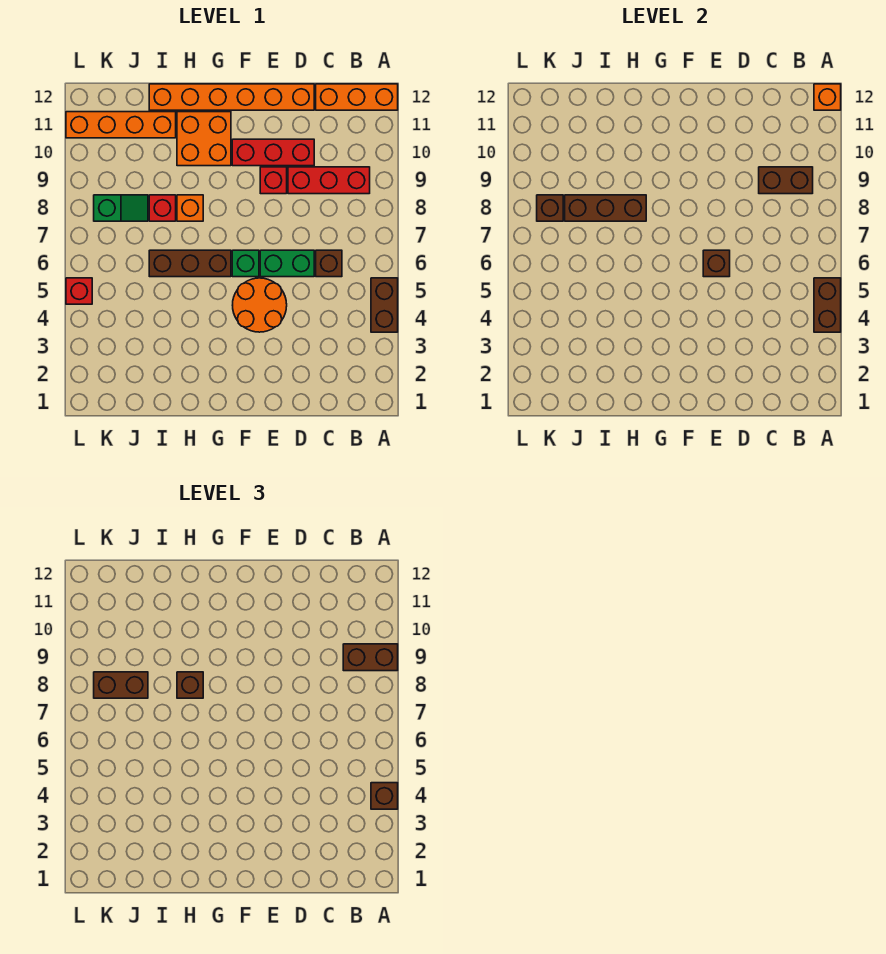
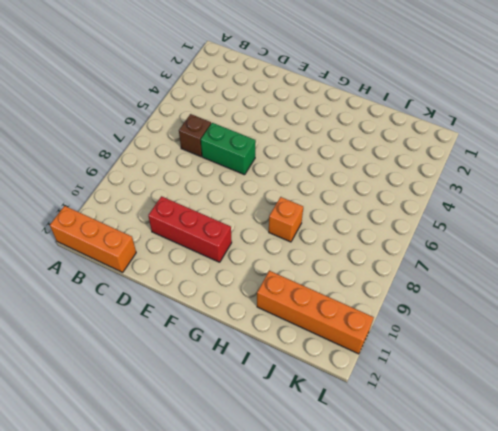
none -> brown 1x2 brick [371,278,398,332]
none -> red 1x3 brick [288,167,370,194]
none -> orange 1x6 brick [149,84,314,110]

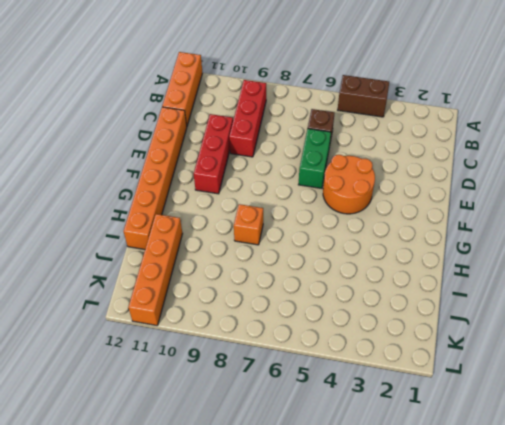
none -> red 1x1 brick [260,167,287,194]
none -> green 1x1 brick [232,250,259,277]
none -> brown 1x3 brick [149,250,231,277]

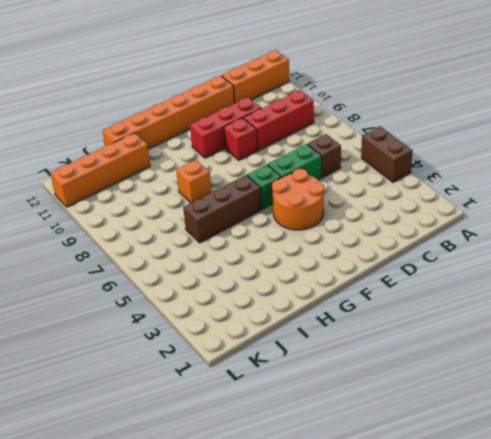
none -> orange 2x2 brick [177,112,231,166]
none -> red 1x1 brick [149,195,176,221]
none -> green 1x2 slope [94,195,148,221]

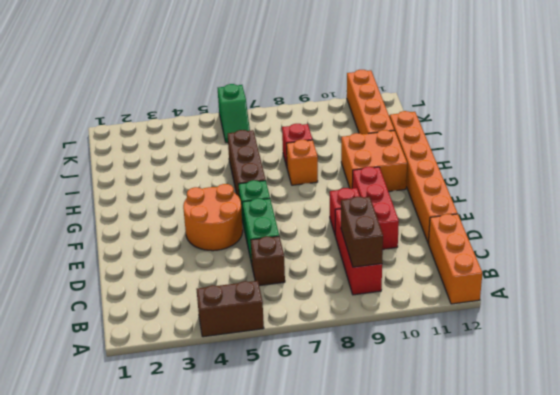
green 1x2 slope [218,84,250,143] -> green 1x2 slope moved to [94,195,148,221]
none -> red 1x1 brick [66,278,92,304]
none -> brown 1x2 brick [814,278,841,332]
none -> orange 1x1 brick [814,84,841,110]

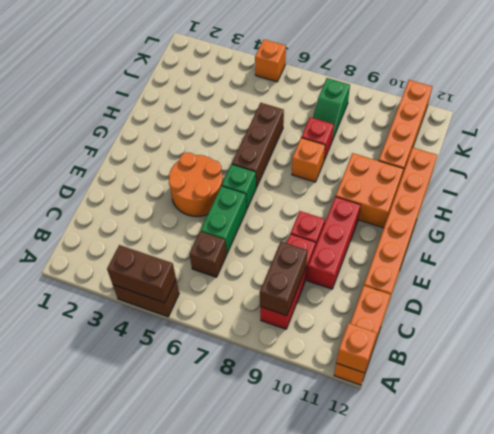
orange 1x1 brick [255,39,286,82] -> red 1x1 brick [66,278,92,304]
none -> brown 1x1 brick [703,250,730,277]
none -> brown 1x3 brick [565,195,646,221]
none -> brown 1x1 brick [537,195,563,221]

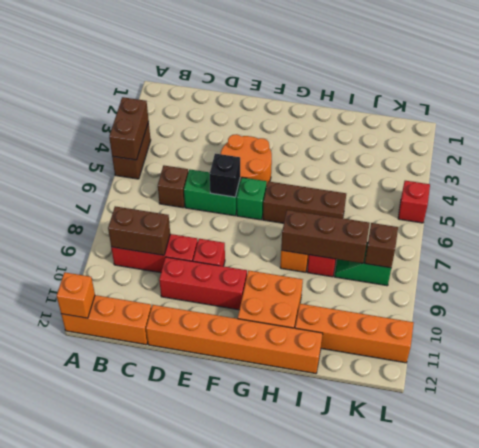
black 1x1 brick [210,154,240,197] -> brown 1x1 brick [703,250,730,277]
none -> brown 1x1 brick [371,783,398,809]
none -> brown 1x2 brick [343,644,398,671]
none -> brown 1x1 brick [177,672,203,698]

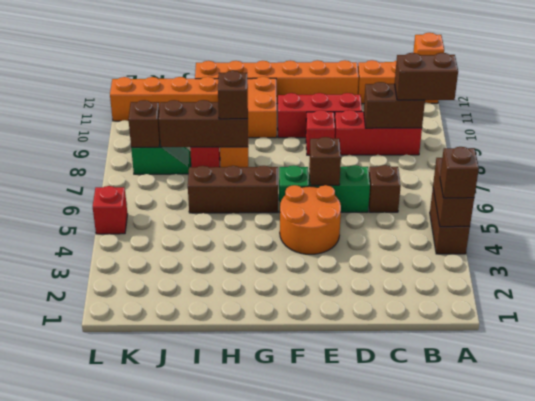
none -> brown 1x2 brick [94,672,148,698]

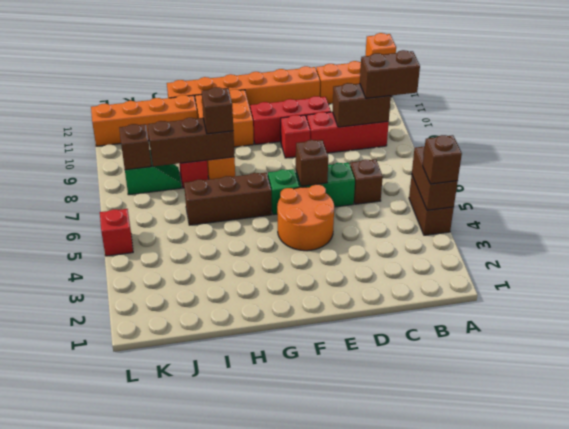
none -> brown 1x2 brick [94,672,148,698]

